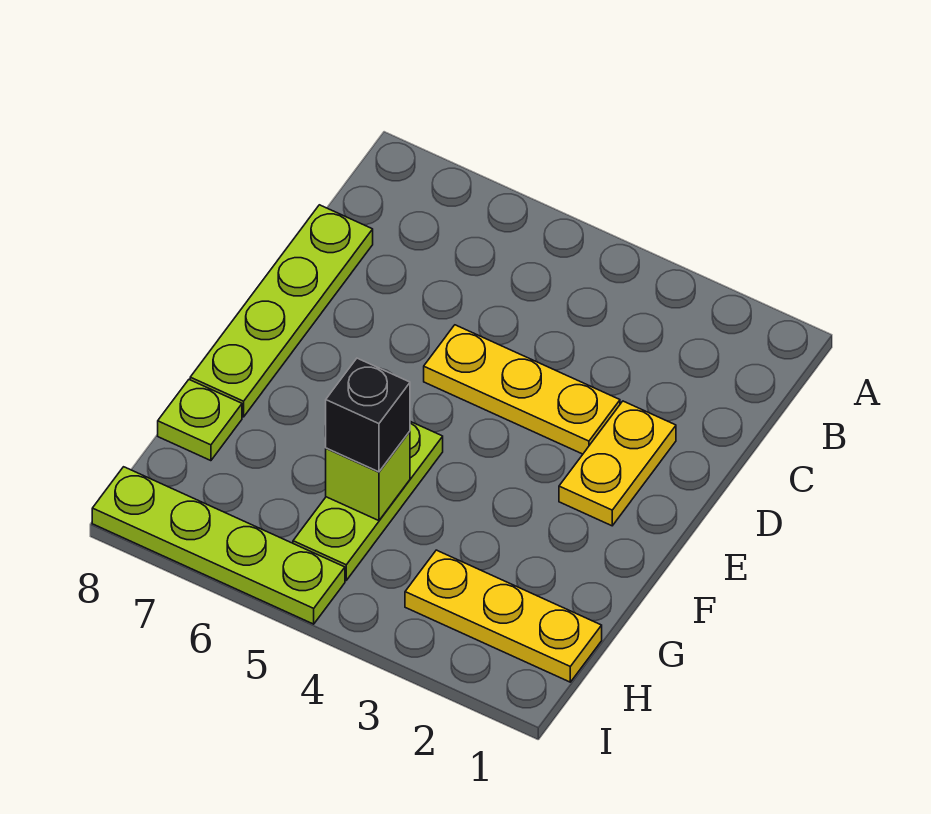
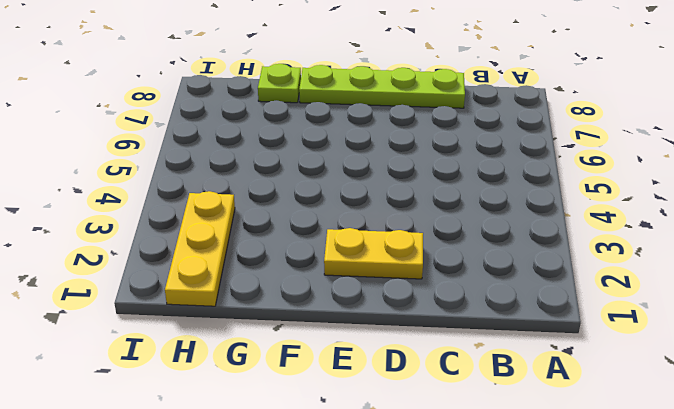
none -> yellow 1x3 plate [424,325,620,454]
none -> lime 1x3 plate [293,421,443,580]

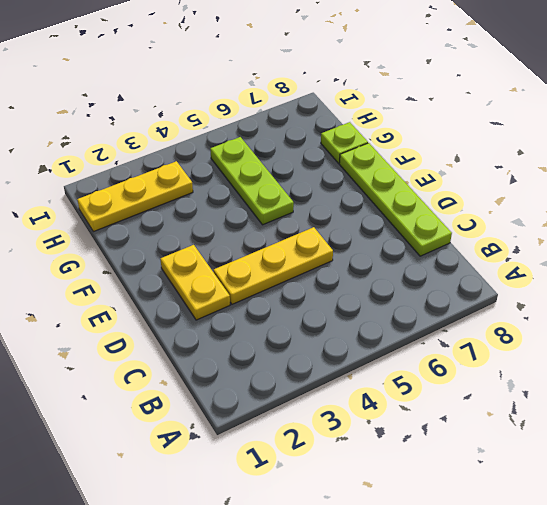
none -> lime 1x4 plate [92,467,345,624]
none -> lime 1x1 brick [326,431,410,521]

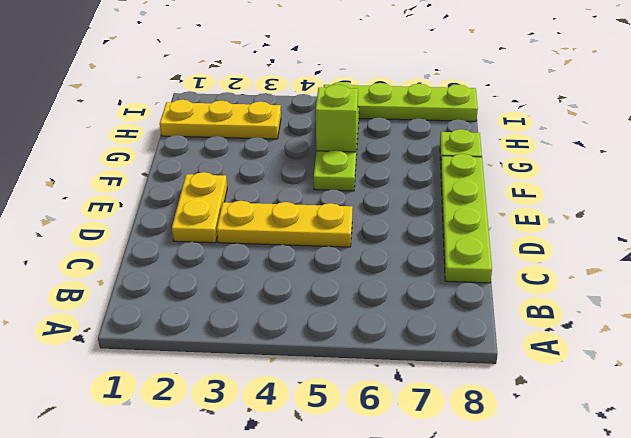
none -> black 1x1 brick [326,358,410,472]

